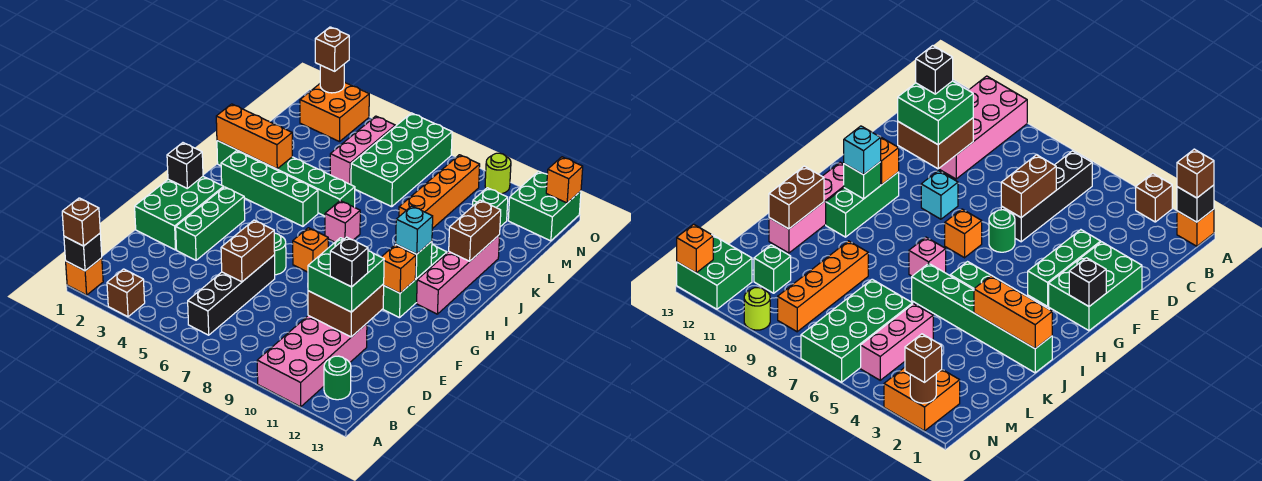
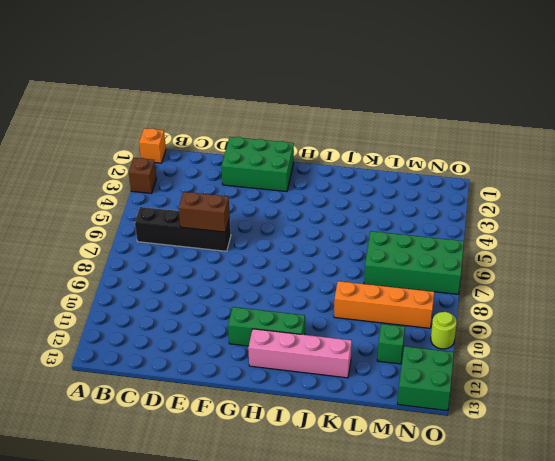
none -> pink 2x4 brick [257,316,367,407]
none -> green 1x1 round brick [324,356,351,400]
none -> green 1x3 brick [176,187,245,260]
none -> green 1x1 round brick [274,233,286,275]

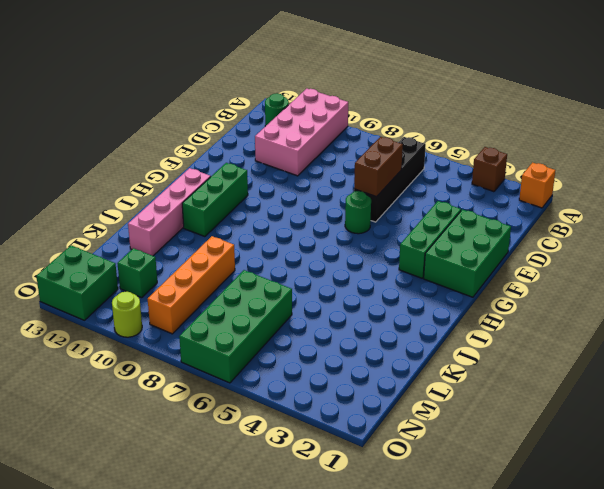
none -> cyan 1x1 brick [921,171,958,219]
none -> orange 1x1 brick [293,228,328,272]
none -> green 1x4 brick [221,151,318,226]
none -> pink 1x1 brick [325,201,360,242]

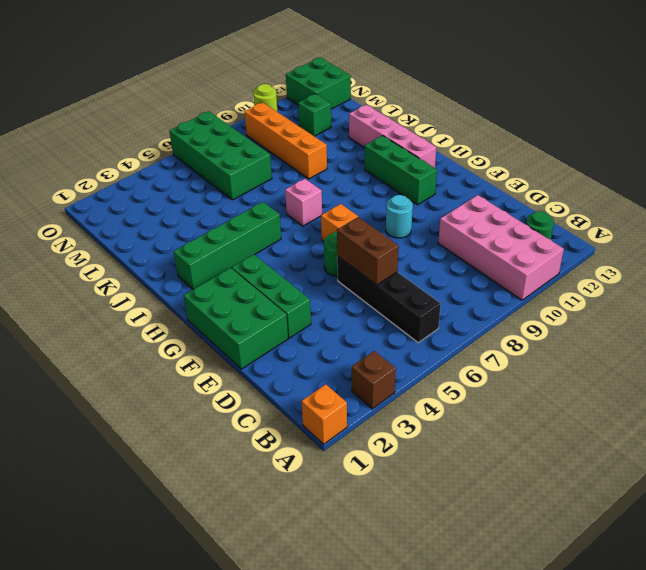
cyan 1x1 round brick [386,195,413,238] -> cyan 1x1 brick [921,171,958,219]
none -> green 1x6 brick [217,141,355,216]
none -> pink 1x3 brick [330,116,395,185]
none -> orange 2x2 brick [300,82,369,142]
none -> black 1x1 brick [64,234,102,271]

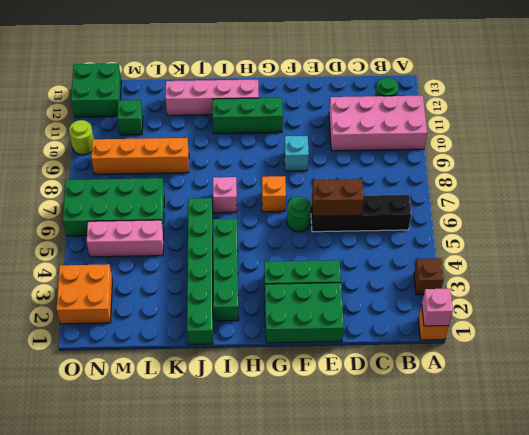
pink 1x1 brick [422,289,453,326] -> black 1x1 brick [64,234,102,271]
none -> brown 2x2 brick [308,284,384,337]
none -> black 1x1 brick [167,143,203,188]
none -> orange 1x1 brick [382,245,416,293]
none -> green 1x1 brick [396,241,432,279]

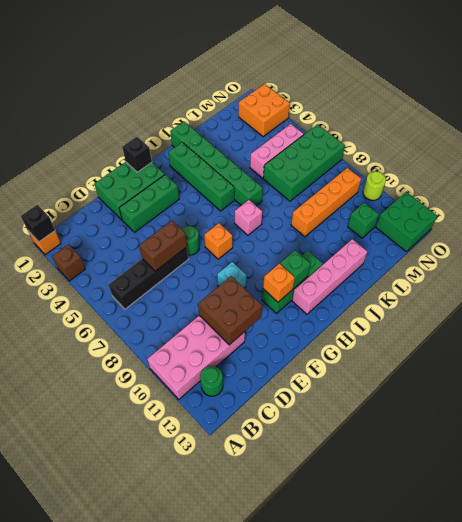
none -> orange 1x3 brick [216,104,292,169]
none -> brown 1x2 brick [449,200,501,261]
none -> brown 1x1 round brick [320,65,344,93]
none -> orange 1x1 brick [546,157,583,203]

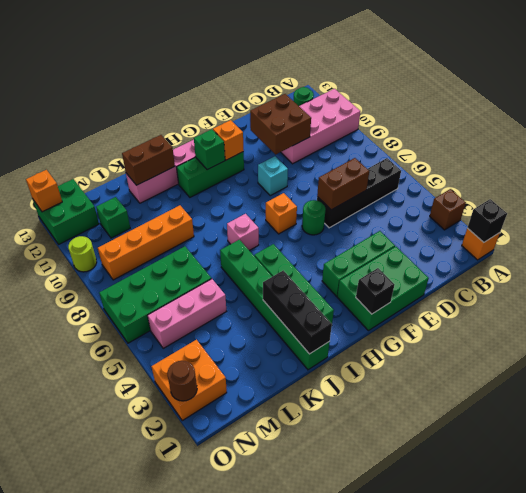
black 1x3 brick [263,270,332,354] -> orange 1x3 brick [216,104,292,169]
none -> brown 1x1 brick [62,198,100,246]
none -> green 2x2 brick [308,238,384,312]
none -> cyan 1x1 brick [396,206,433,254]
none -> brown 1x1 brick [315,27,349,71]

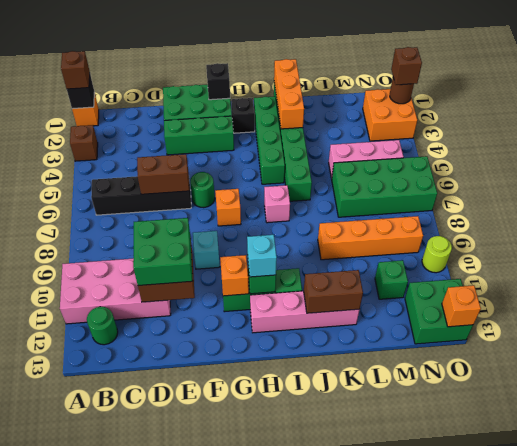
black 1x1 brick [231,98,255,133] -> black 1x1 brick moved to [330,237,368,287]

